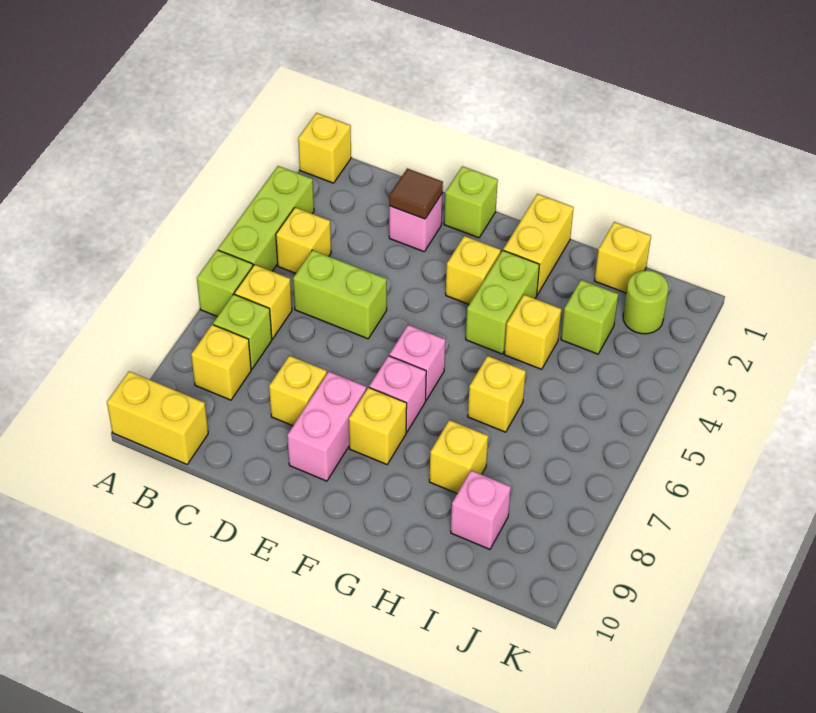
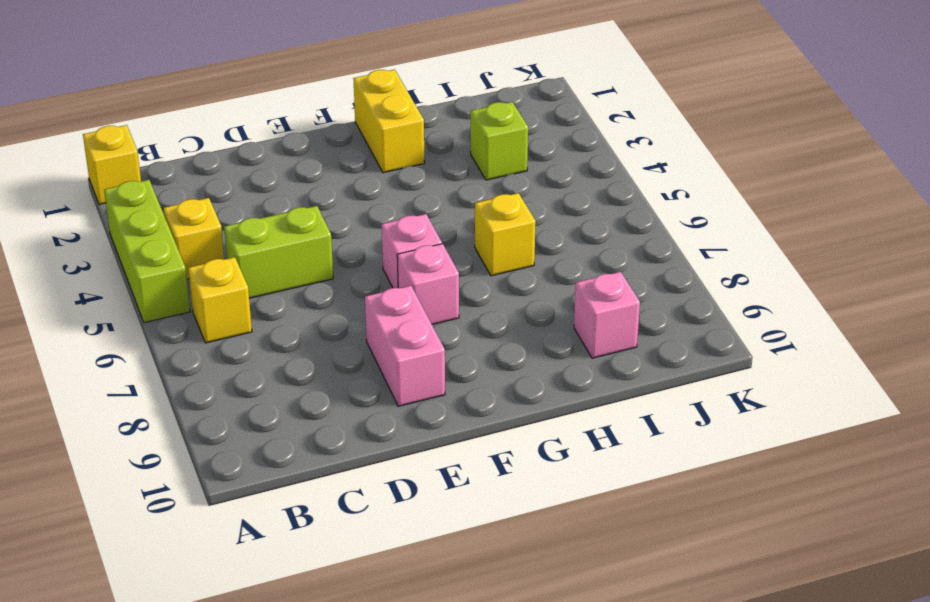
none -> lime 1x1 brick [197,250,253,317]
none -> yellow 1x2 brick [107,371,208,464]
none -> lime 1x1 brick [213,294,272,369]

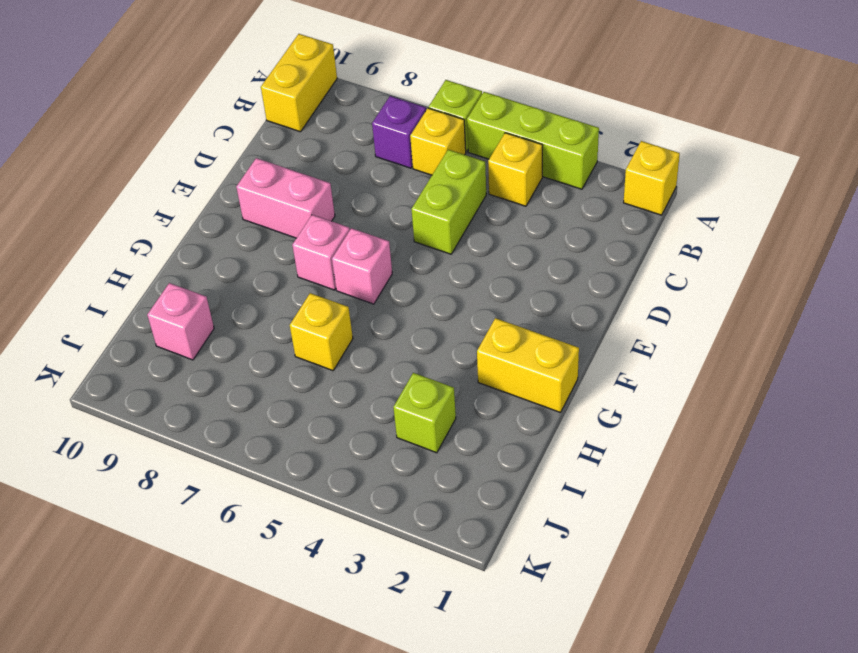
purple 1x1 brick [372,96,426,168] -> lime 1x1 brick [213,294,272,369]
none -> yellow 1x1 brick [191,325,251,400]
none -> pink 1x1 brick [389,194,442,252]
none -> yellow 1x1 brick [269,356,327,426]

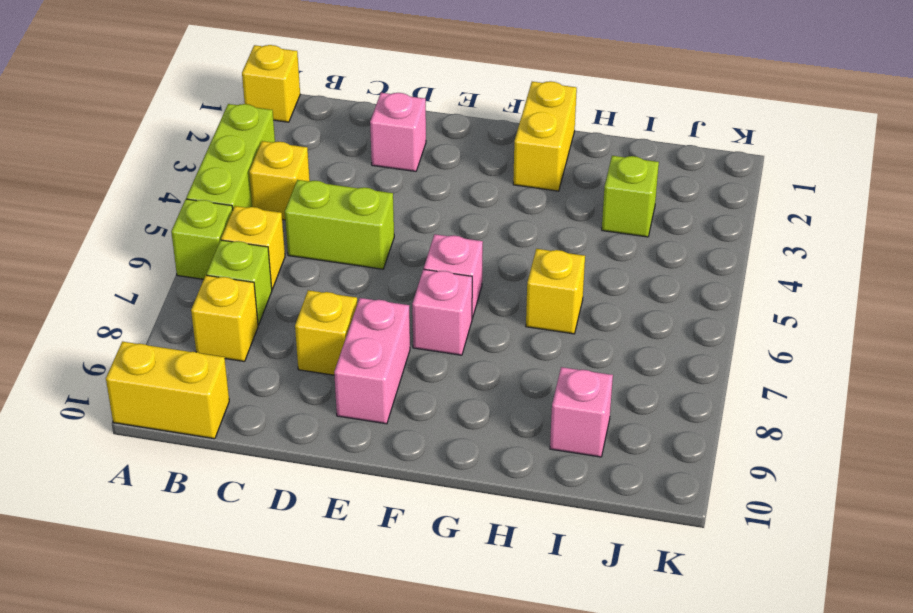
none -> lime 1x1 brick [444,166,498,238]
none -> yellow 1x1 brick [446,236,501,304]
none -> yellow 1x1 brick [349,388,407,464]

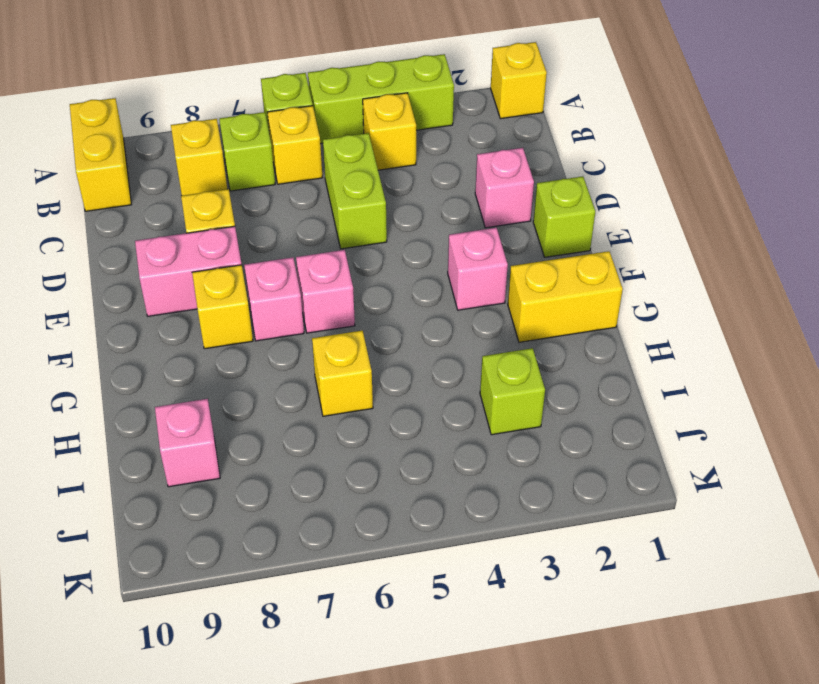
pink 1x1 brick [448,228,508,310] -> yellow 1x1 brick [446,236,501,304]
none -> lime 1x2 brick [466,251,540,354]
none -> yellow 1x1 brick [504,295,561,369]
none -> yellow 1x1 brick [429,420,488,493]

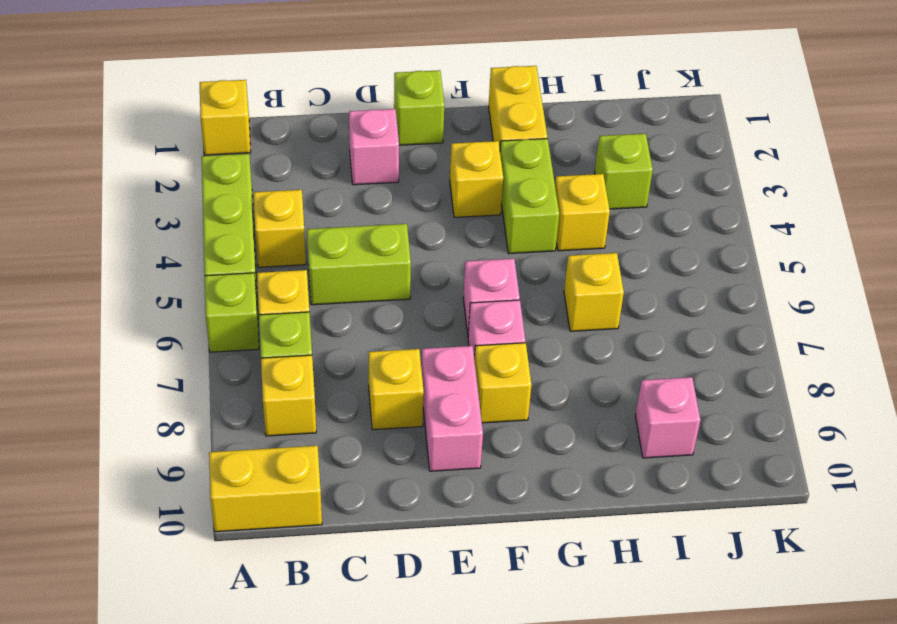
none -> yellow 1x1 brick [429,420,488,493]
none -> yellow 1x1 brick [595,222,651,293]
none -> lime 1x1 round brick [623,270,669,334]

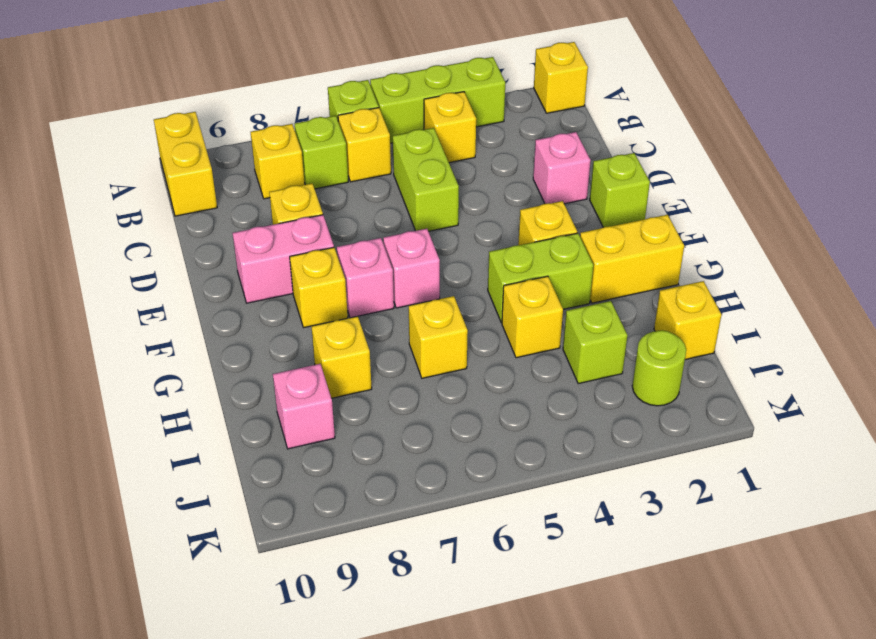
none -> brown 1x1 tile [389,168,443,219]

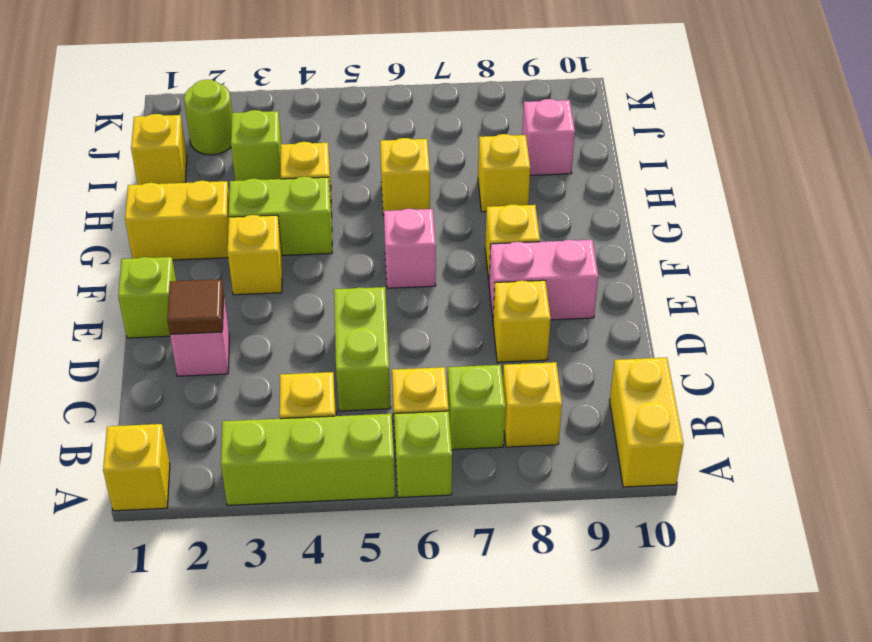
none -> pink 1x1 brick [369,356,426,432]

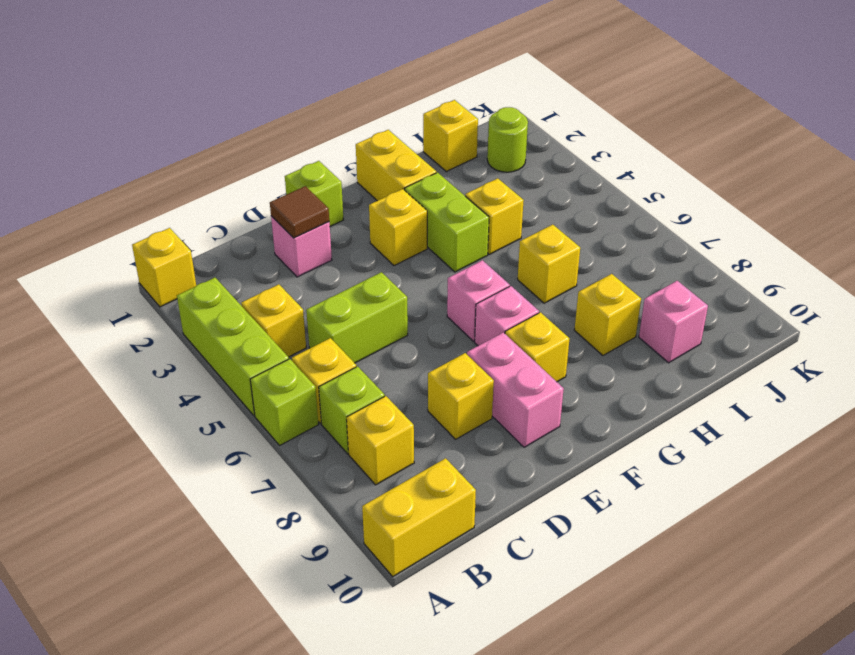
none -> lime 1x1 brick [561,280,618,354]

